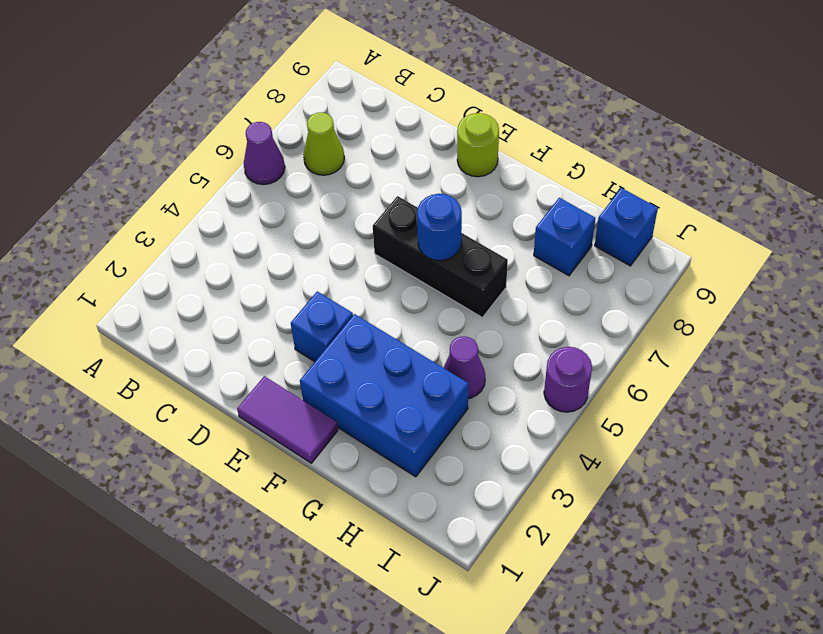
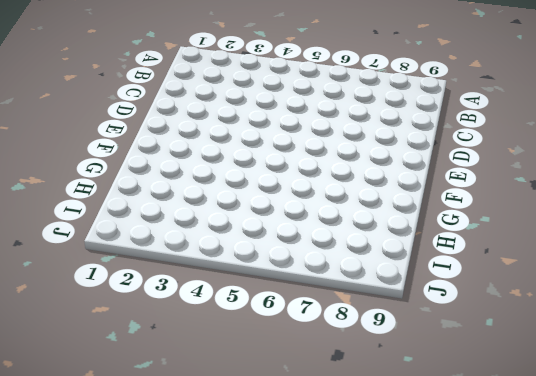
none -> purple 1x1 cone [244,122,285,185]
none -> lime 1x1 cone [303,112,344,175]
none -> purple 1x2 tile [237,376,338,463]

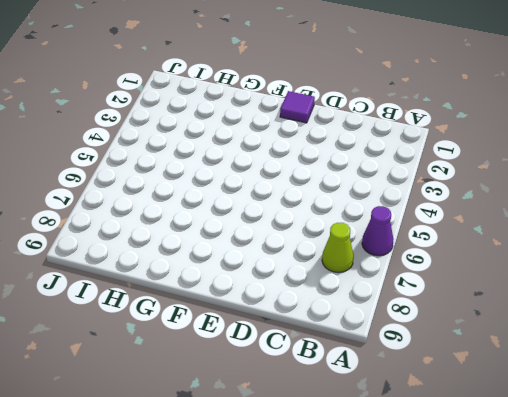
purple 1x1 tile [280,91,315,123] -> purple 1x2 tile [237,376,338,463]
none -> blue 1x1 brick [291,291,353,362]
none -> black 1x3 brick [373,196,508,318]
none -> lime 1x1 round brick [457,113,499,177]

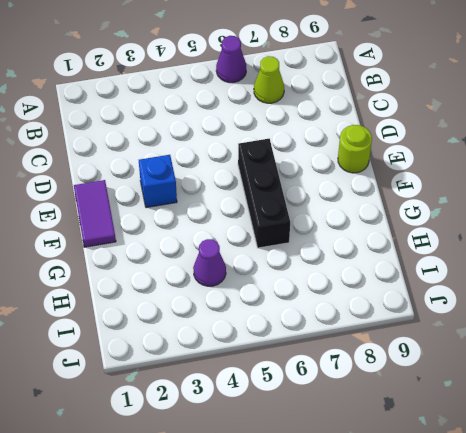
none -> blue 2x3 brick [300,314,469,477]
none -> blue 1x1 brick [534,198,595,276]
none -> blue 1x1 brick [595,188,658,266]

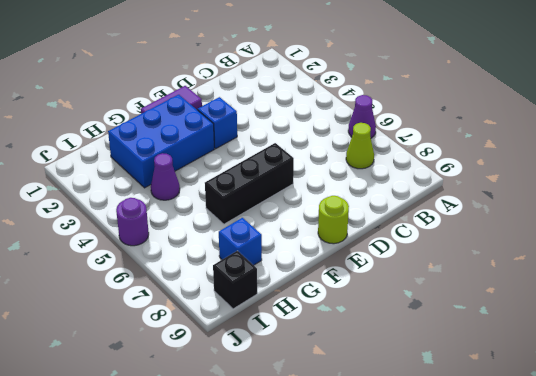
black 1x1 brick [213,251,257,309] -> blue 1x1 brick [595,188,658,266]
none -> blue 1x1 round brick [417,194,462,260]

